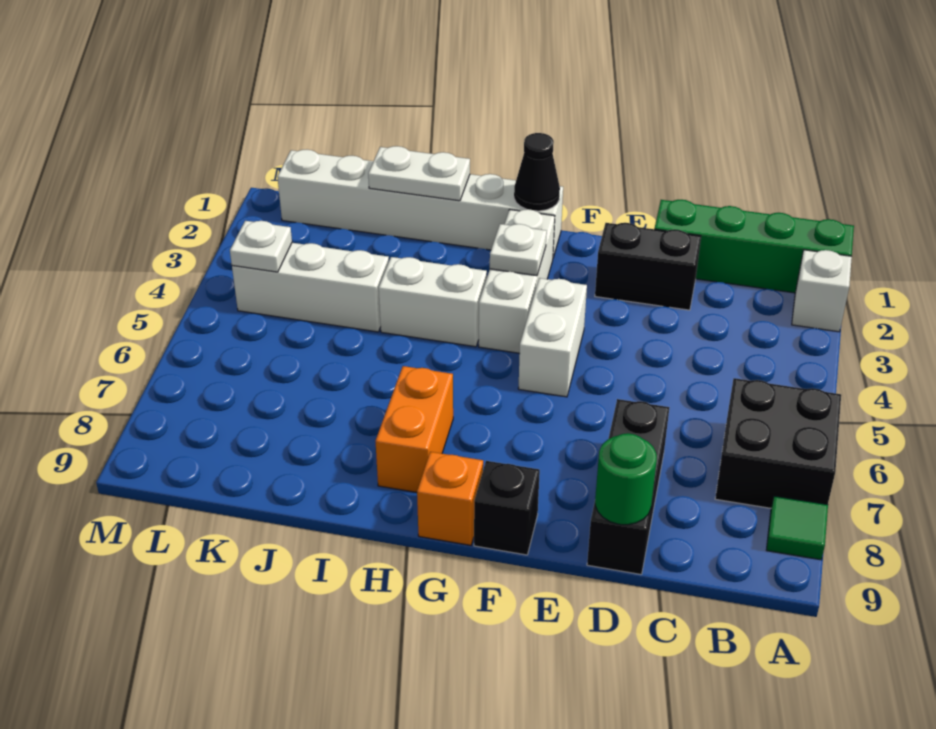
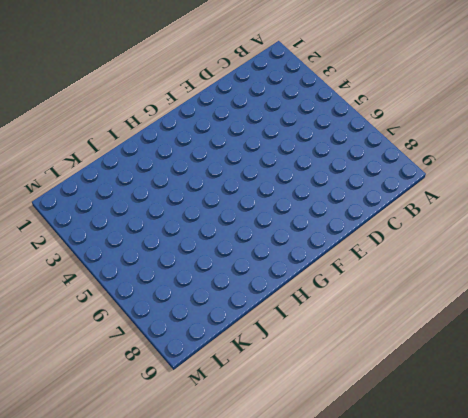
none -> green 1x4 brick [654,200,854,293]
none -> white 1x1 brick [792,250,852,332]
none -> black 2x2 brick [715,378,841,508]

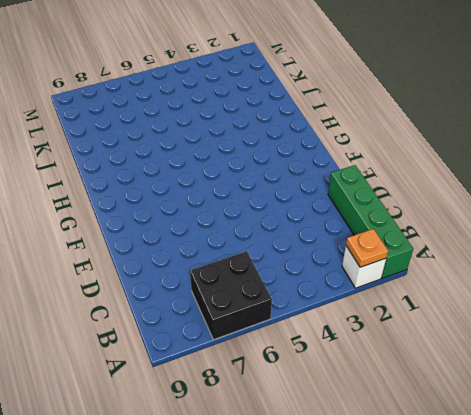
orange 1x1 plate [346,229,388,267] -> none
none -> green 1x1 tile [767,496,828,560]
none -> black 1x2 brick [595,223,701,310]
none -> black 1x3 brick [587,399,670,574]

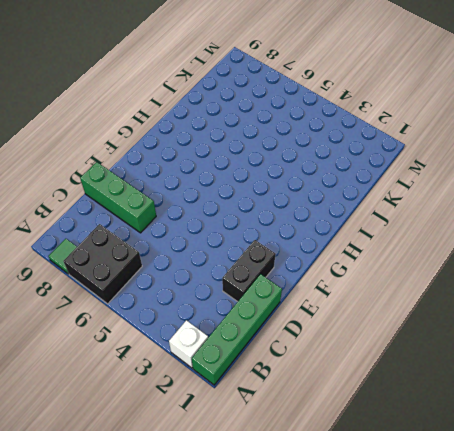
green 1x3 brick [80,162,156,233] -> black 1x3 brick [587,399,670,574]
none -> white 1x2 brick [518,278,587,397]
none -> black 1x1 brick [474,461,540,555]
none -> white 1x6 brick [277,150,563,257]

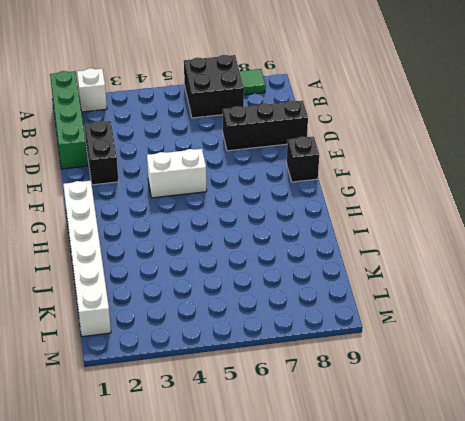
none -> white 1x3 brick [479,209,555,353]
none -> orange 1x1 brick [417,452,483,545]
none -> white 1x2 brick [379,257,487,347]

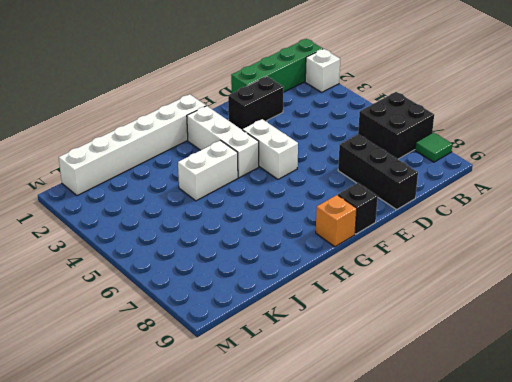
none -> orange 1x2 brick [375,366,453,492]
none -> white 1x3 brick [232,243,389,332]
none -> green 1x1 round brick [595,433,657,525]

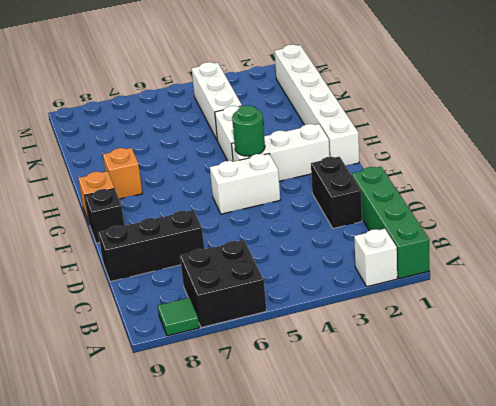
green 1x1 round brick [232,105,265,156] -> green 1x1 round brick moved to [595,433,657,525]
orange 1x1 brick [103,148,143,199] -> orange 1x2 brick [375,366,453,492]
none -> black 1x1 cone [514,133,560,211]
none -> white 1x1 plate [490,224,547,276]
none -> white 1x2 plate [368,146,470,201]

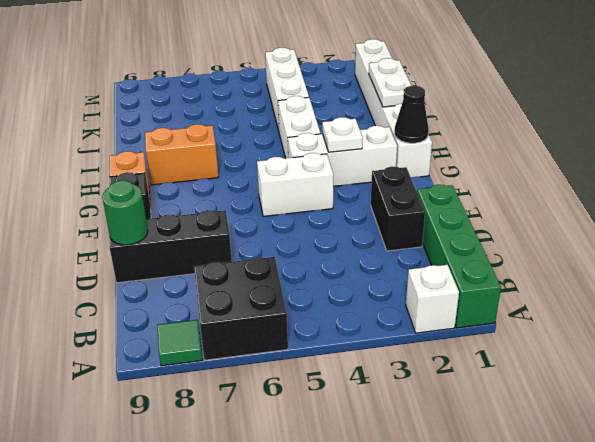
none -> white 1x1 plate [230,221,292,272]

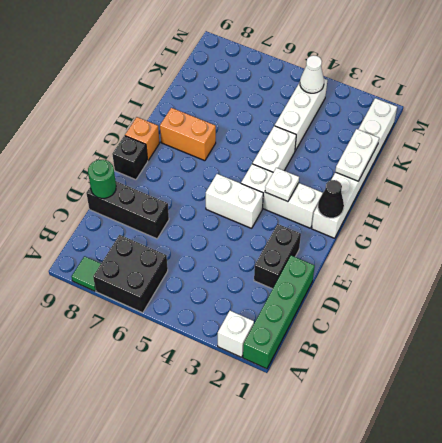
white 1x1 cone [300,55,324,93] -> white 1x1 plate [230,221,292,272]

